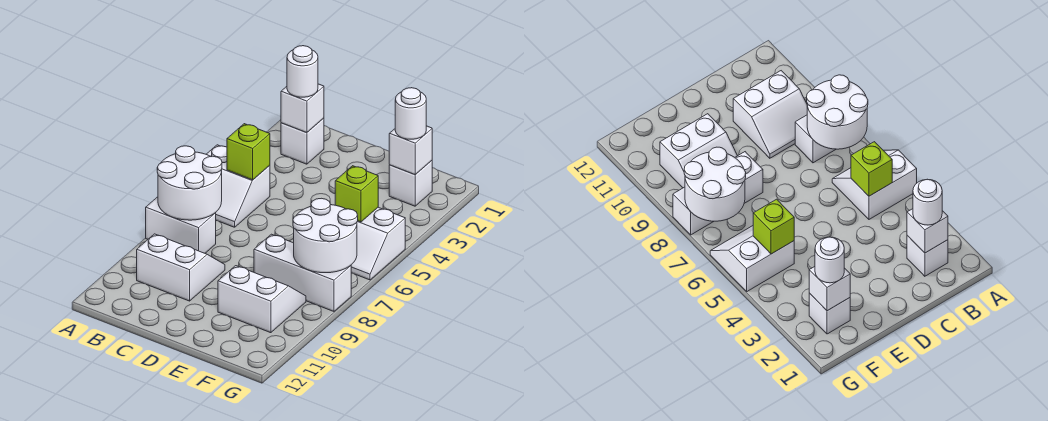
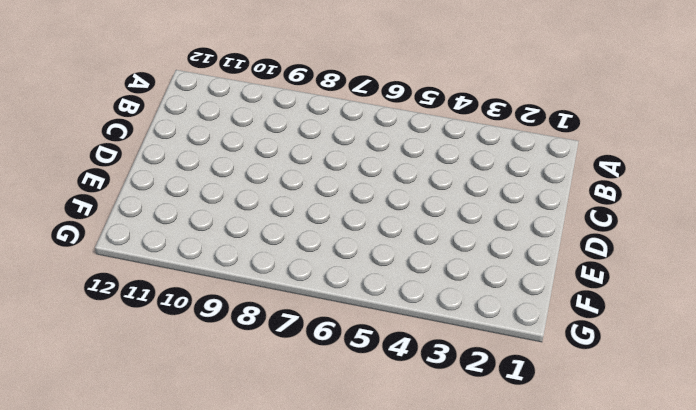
none -> white 2x2 slope [206,145,270,227]
none -> white 1x2 brick [146,197,216,253]
none -> white 1x1 brick [281,118,324,164]

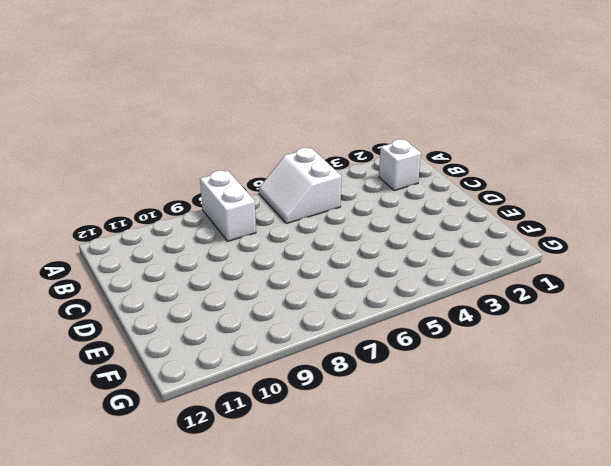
none -> white 2x2 slope [137,234,225,301]
none -> white 1x3 brick [254,234,351,311]
none -> white 2x2 slope [218,266,306,333]

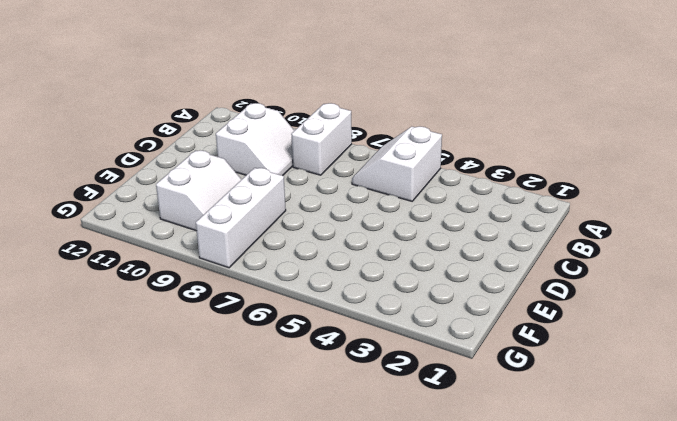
none -> white 1x1 brick [281,118,324,164]
none -> white 1x1 brick [389,161,432,206]
none -> white 2x2 slope [351,207,405,280]

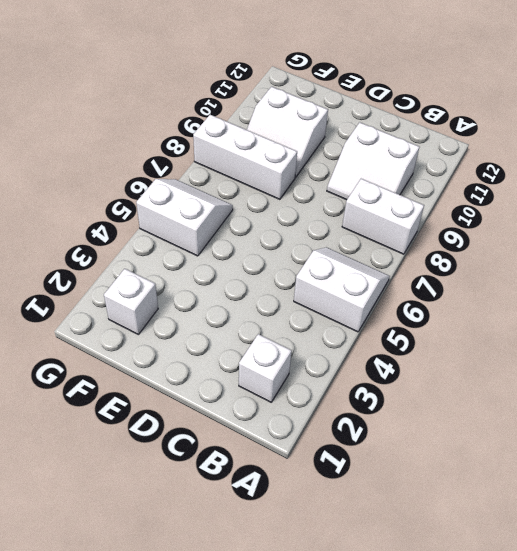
none -> white 2x2 round brick [157,146,222,220]
none -> white 1x1 brick [281,84,324,133]
none -> lime 1x1 brick [227,124,270,180]

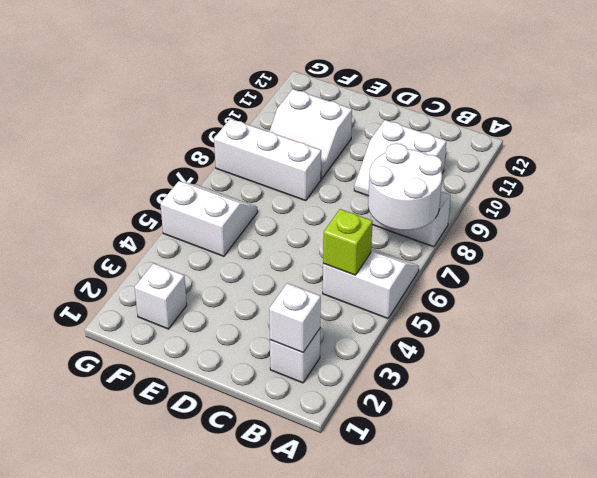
none -> white 1x1 brick [389,126,432,175]
none -> lime 1x1 brick [335,166,378,222]
none -> white 2x2 round brick [293,198,358,273]

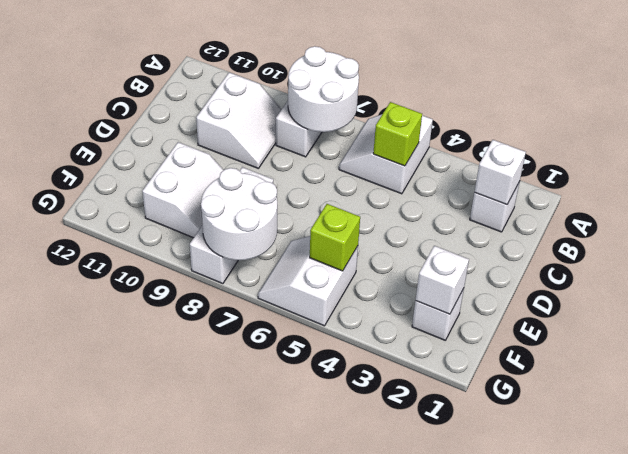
none -> white 1x1 round brick [287,46,318,97]
none -> white 1x1 round brick [395,88,426,139]

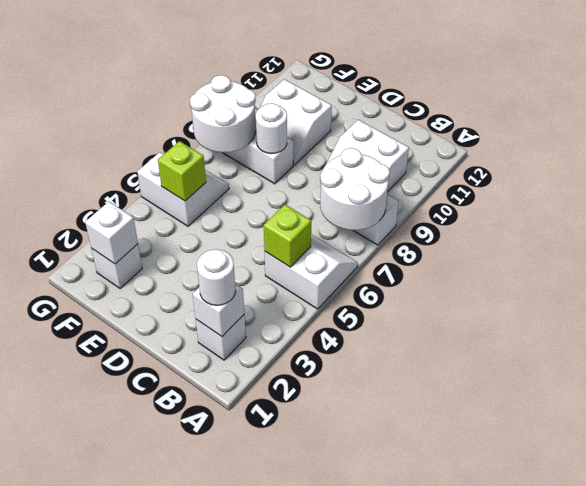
white 1x1 round brick [255,103,287,154] -> white 1x1 round brick moved to [395,88,426,139]

